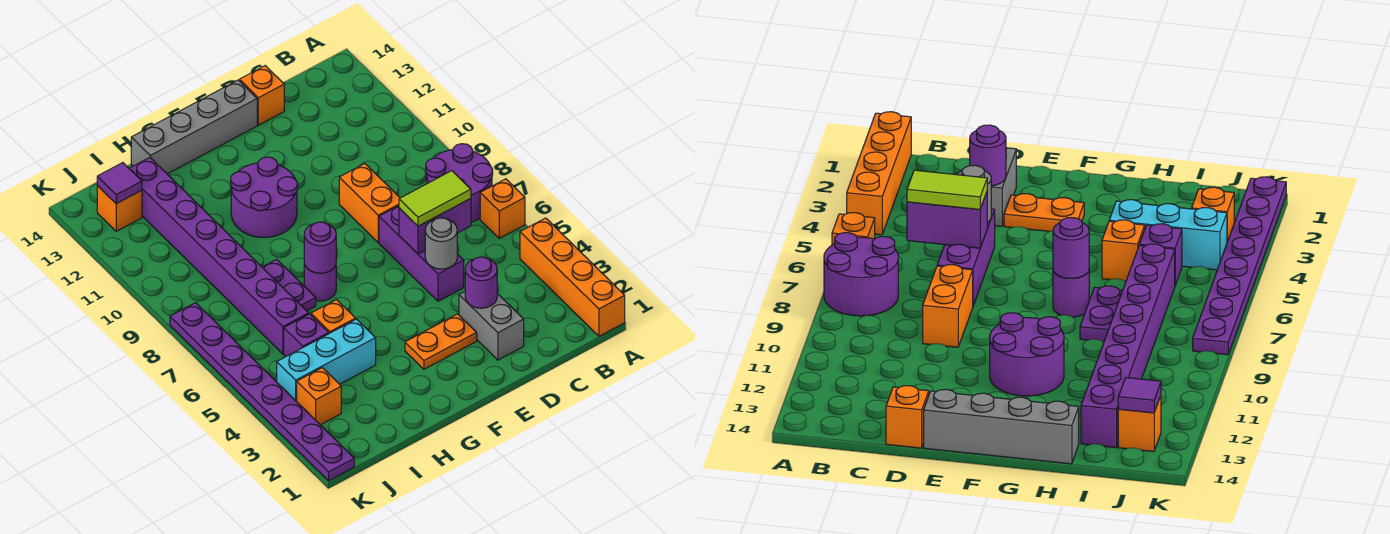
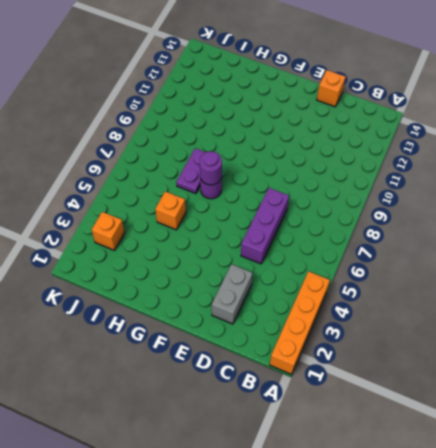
none -> orange 1x1 brick [480,179,525,238]
none -> purple 2x2 round brick [426,144,493,222]
none -> orange 1x2 brick [339,164,400,242]

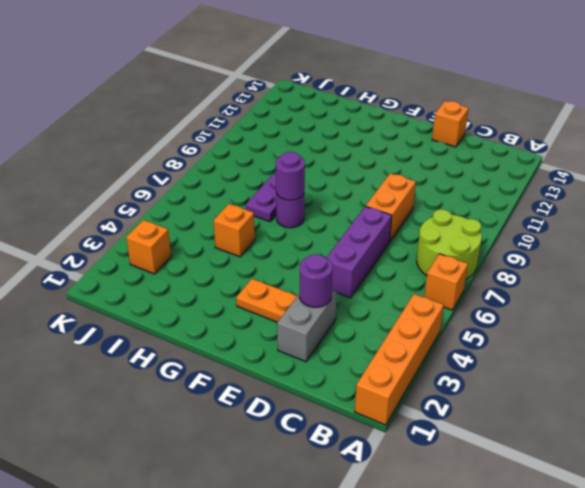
lime 2x2 round brick [417,209,482,279] -> purple 2x2 round brick [426,144,493,222]
none -> grey 1x4 brick [131,80,257,174]
none -> purple 2x2 round brick [231,157,298,238]
none -> cyan 1x3 brick [277,319,376,402]

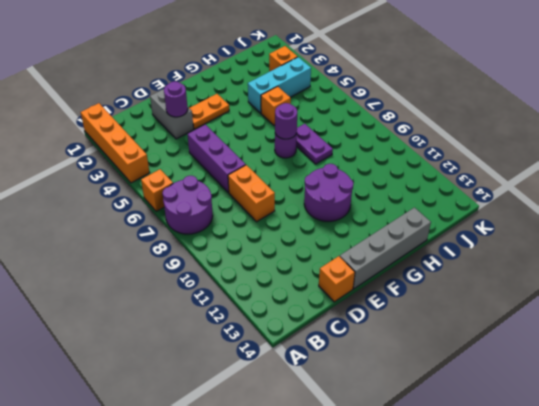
none -> purple 1x1 brick [284,314,329,357]
none -> purple 1x8 brick [129,157,309,354]
none -> orange 1x1 brick [97,186,142,231]

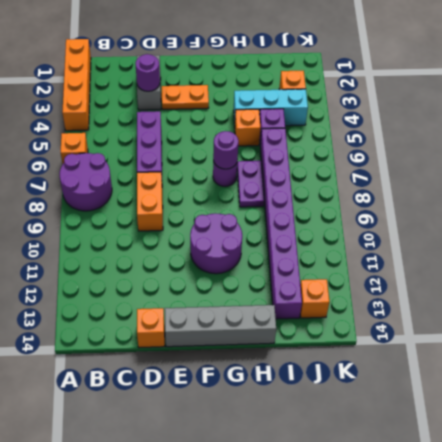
none -> purple 1x8 plate [170,303,354,481]
none -> purple 1x2 brick [399,198,471,254]
none -> grey 1x1 round brick [425,218,457,269]

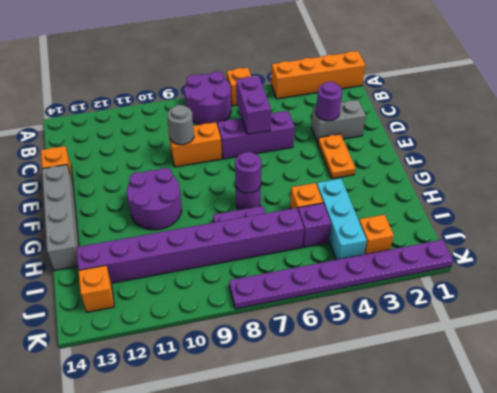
grey 1x1 round brick [168,105,194,145] -> grey 1x1 round brick moved to [425,218,457,269]
none -> purple 1x1 tile [97,163,142,204]
none -> lime 1x2 tile [399,171,471,226]

